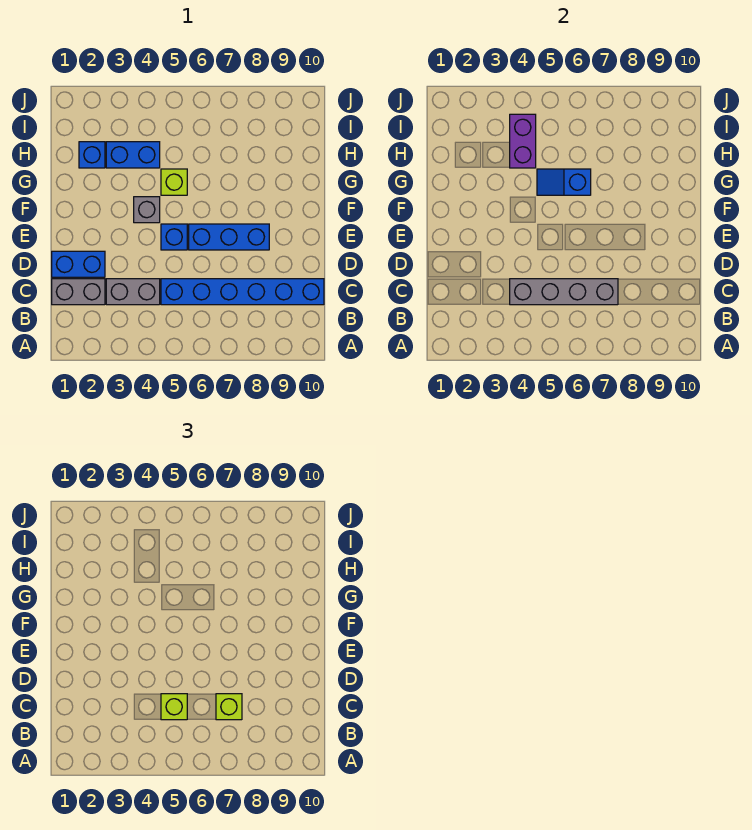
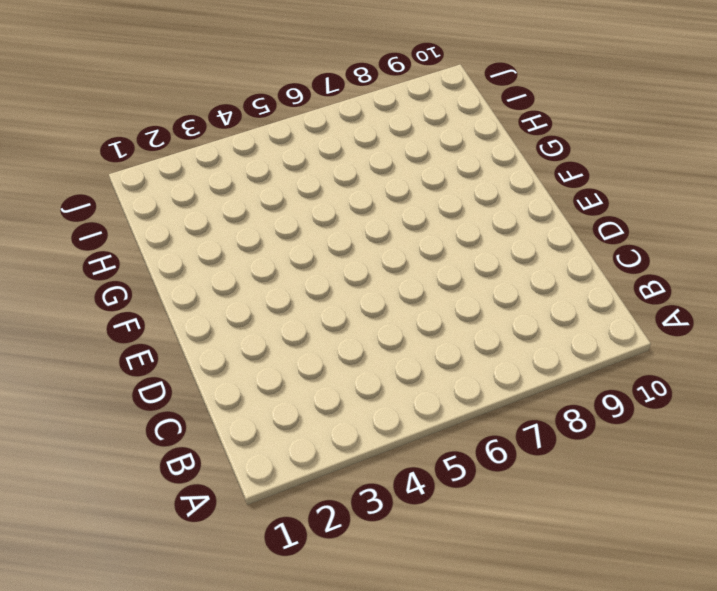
none -> grey 1x2 brick [52,279,105,305]
none -> grey 1x2 brick [106,279,160,305]
none -> blue 1x6 brick [161,279,324,305]

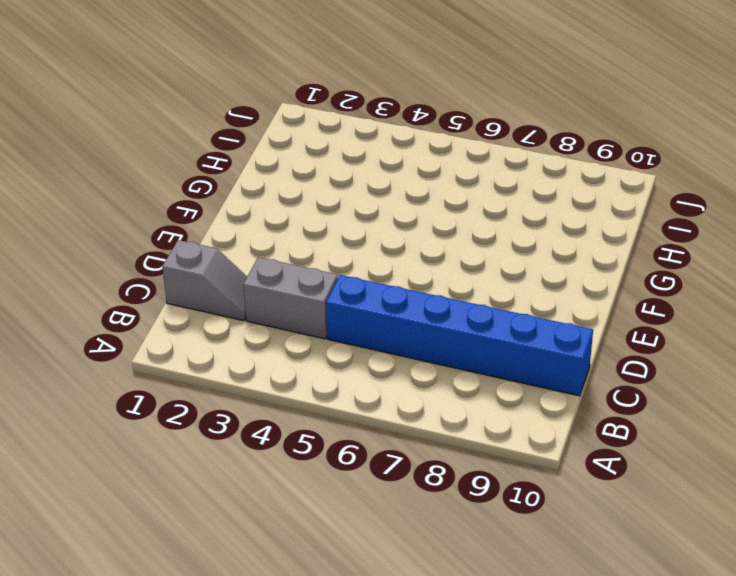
grey 1x2 slope [162,240,247,321] -> grey 1x2 brick [52,279,105,305]
none -> blue 1x2 brick [52,251,105,277]
none -> blue 1x1 brick [161,224,187,250]
none -> blue 1x3 brick [189,224,269,250]

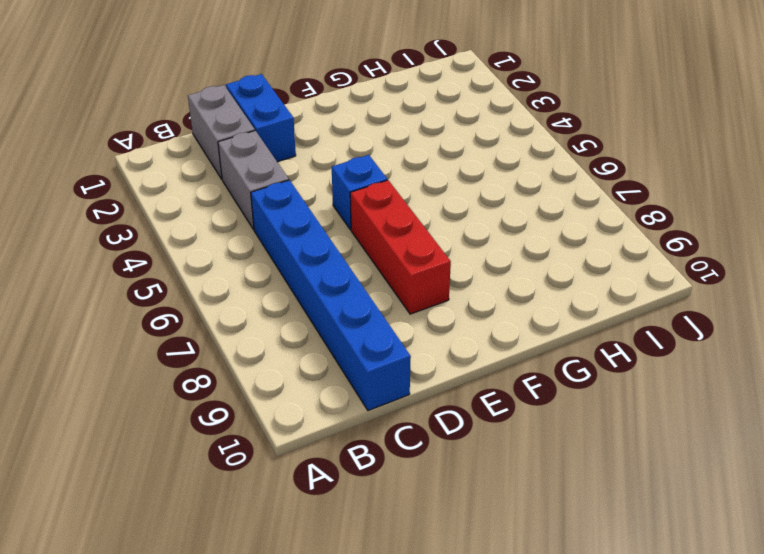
red 1x3 brick [350,180,451,314] -> blue 1x3 brick [189,224,269,250]
none -> grey 1x1 brick [134,197,160,223]
none -> lime 1x1 brick [161,169,187,195]
none -> blue 1x1 brick [79,142,105,168]

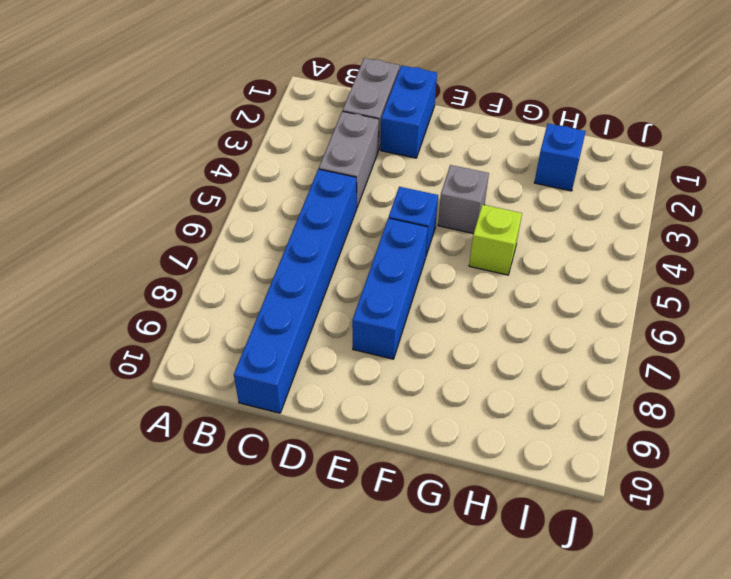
none -> blue 1x2 brick [106,142,160,168]
none -> grey 1x4 brick [510,279,618,305]
none -> blue 1x2 slope [537,169,591,195]

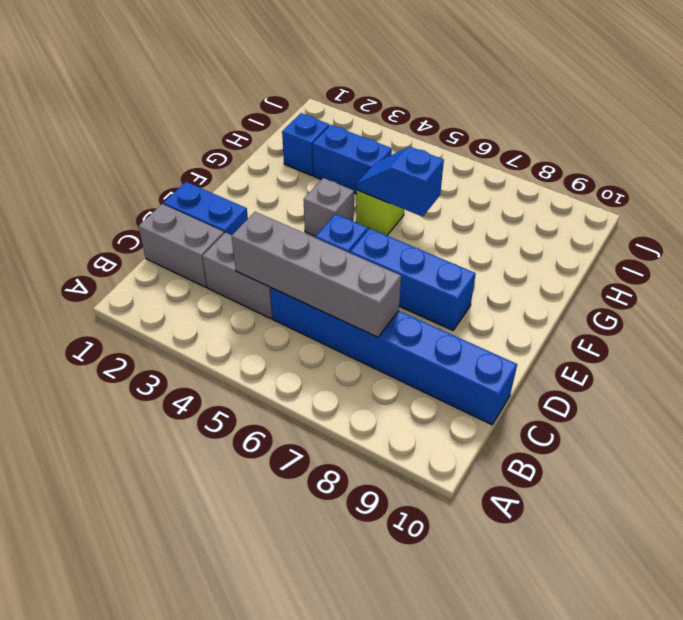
none -> purple 1x2 brick [510,114,536,168]
none -> lime 1x1 brick [161,694,187,720]
none -> lime 1x1 brick [216,694,242,720]

